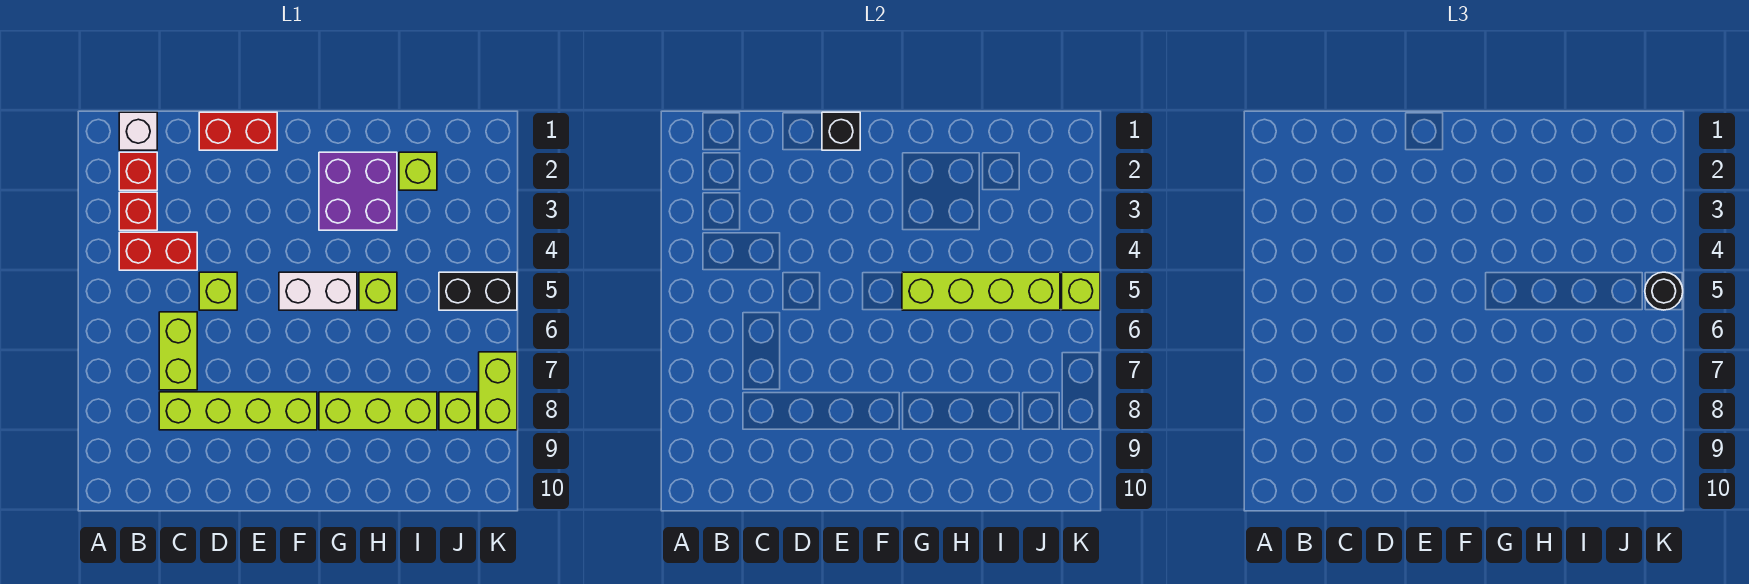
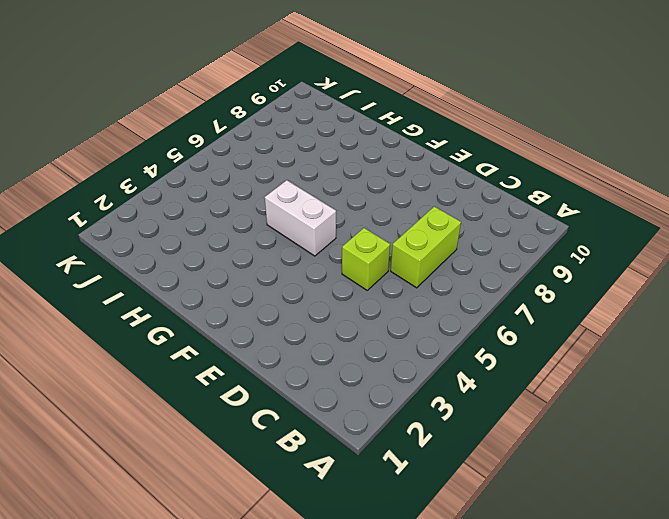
none -> white 1x1 brick [119,112,157,150]
none -> red 1x1 brick [119,152,157,190]
none -> red 1x1 brick [119,192,157,230]

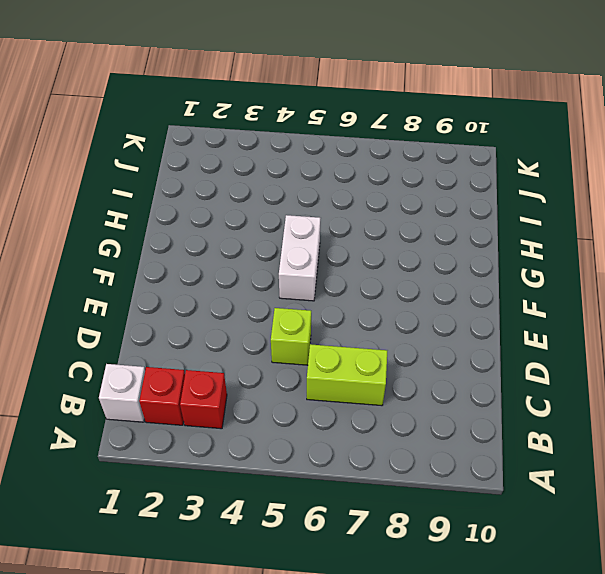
none -> red 1x2 brick [119,232,197,270]
none -> lime 1x4 brick [159,392,317,430]
none -> red 1x2 brick [199,112,277,150]

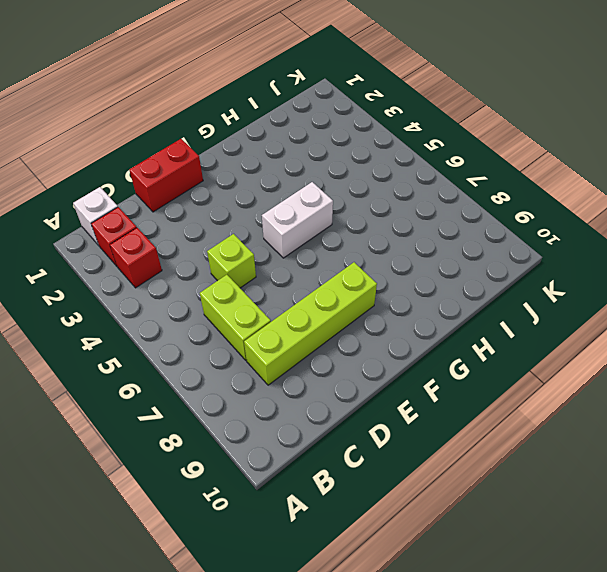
none -> red 1x2 brick [119,232,197,270]
none -> purple 2x2 brick [319,152,397,230]
none -> lime 1x3 brick [319,392,437,430]

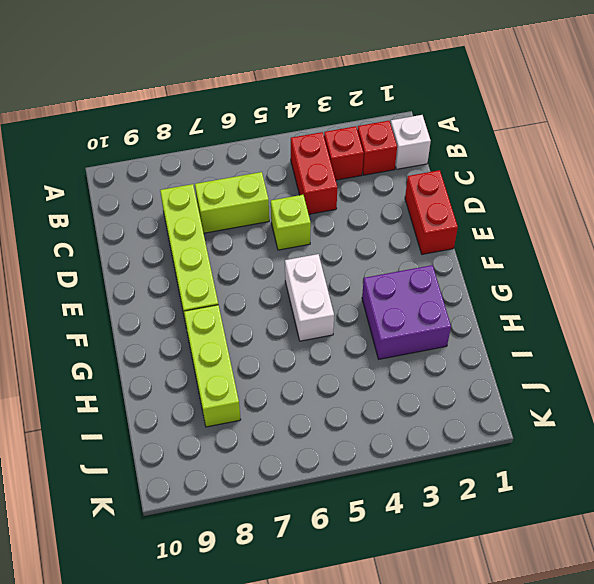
none -> lime 1x1 brick [359,272,397,310]
none -> lime 1x1 brick [399,152,437,190]
none -> black 1x2 brick [439,272,517,310]

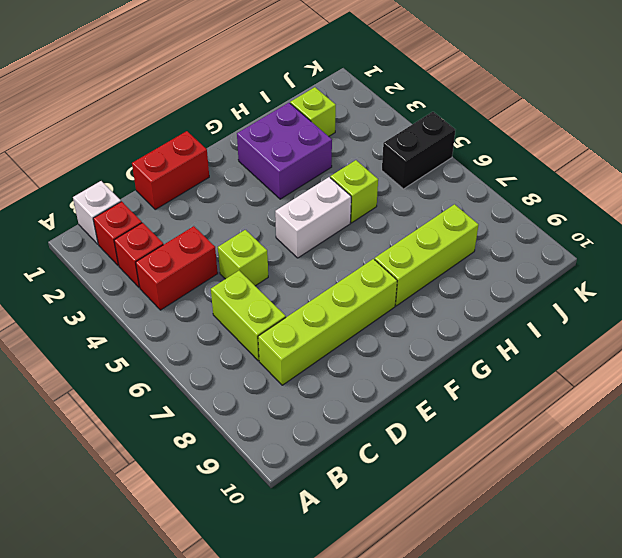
none -> lime 1x1 brick [439,392,477,430]
none -> lime 1x2 brick [479,352,517,430]
none -> black 1x1 brick [822,112,860,150]

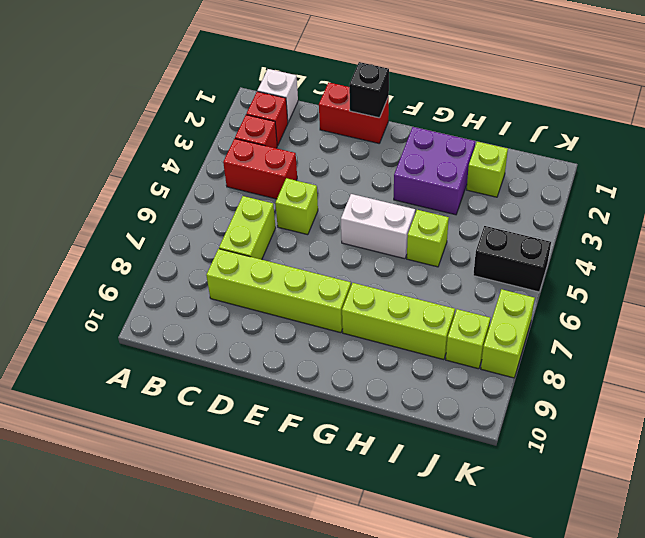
none -> lime 1x4 brick [902,272,1060,310]
none -> lime 1x1 brick [1062,272,1100,310]
none -> black 1x1 round brick [1645,272,1683,310]

